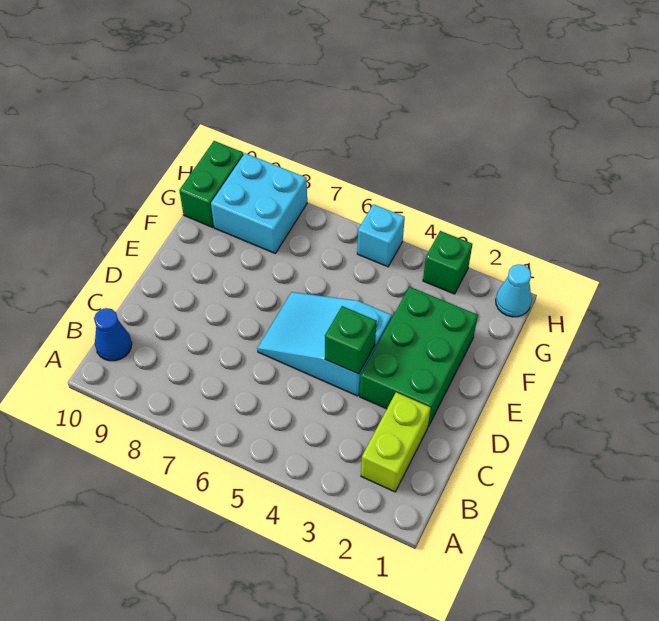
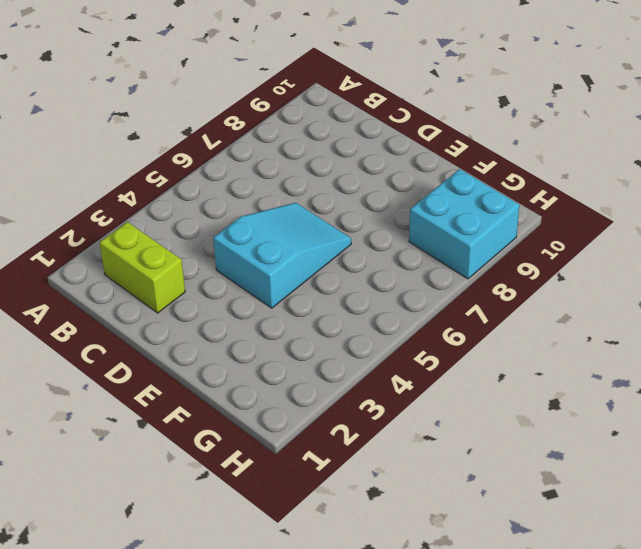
none -> blue 1x1 cone [94,308,132,361]
none -> green 2x3 brick [360,287,478,426]

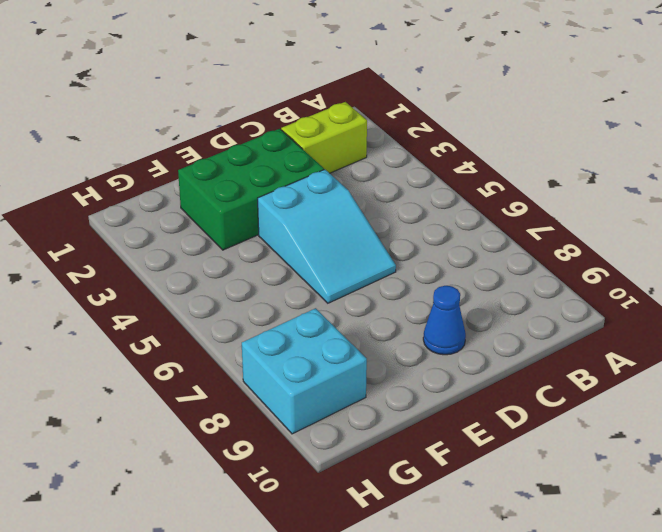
blue 1x1 cone [423,286,466,355] -> blue 1x1 cone moved to [94,308,132,361]
none -> green 1x2 brick [179,141,244,227]
none -> cyan 1x1 cone [496,264,532,317]

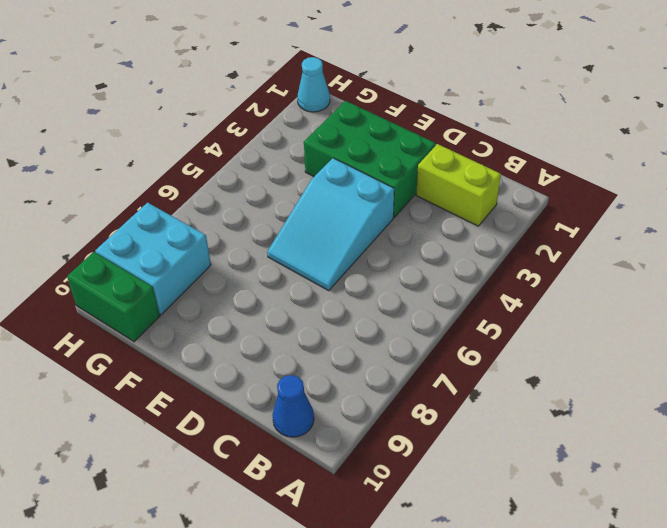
none -> green 1x1 brick [423,231,472,294]
none -> cyan 1x1 brick [357,204,405,267]

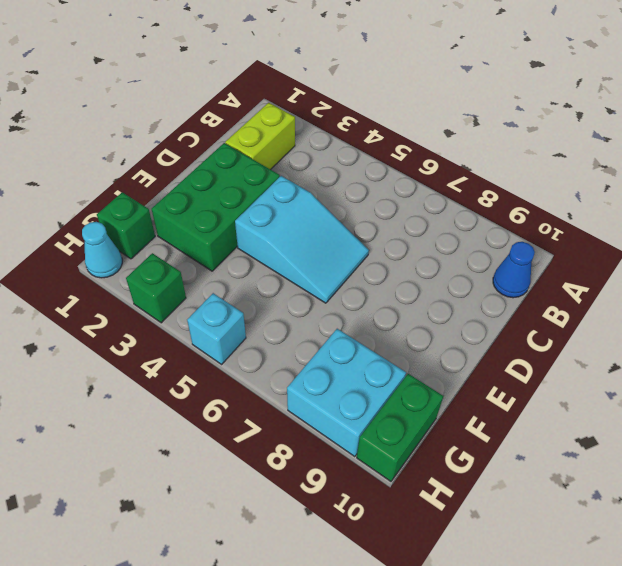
green 1x1 brick [97,192,155,259] -> green 1x1 brick moved to [325,306,377,374]

